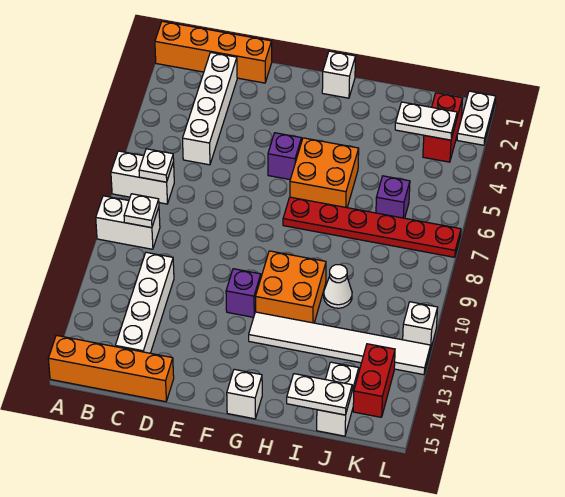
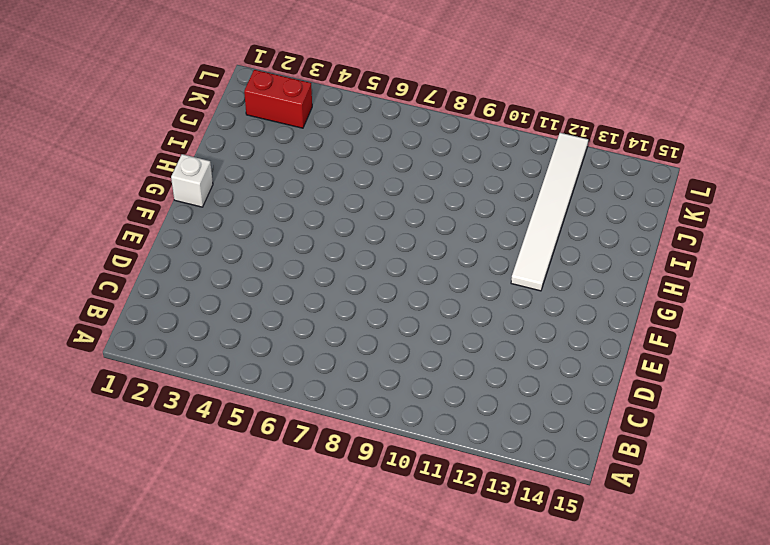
none -> orange 1x4 brick [155,21,272,83]
none -> white 1x2 brick [111,151,174,204]
none -> white 1x2 brick [96,196,160,249]

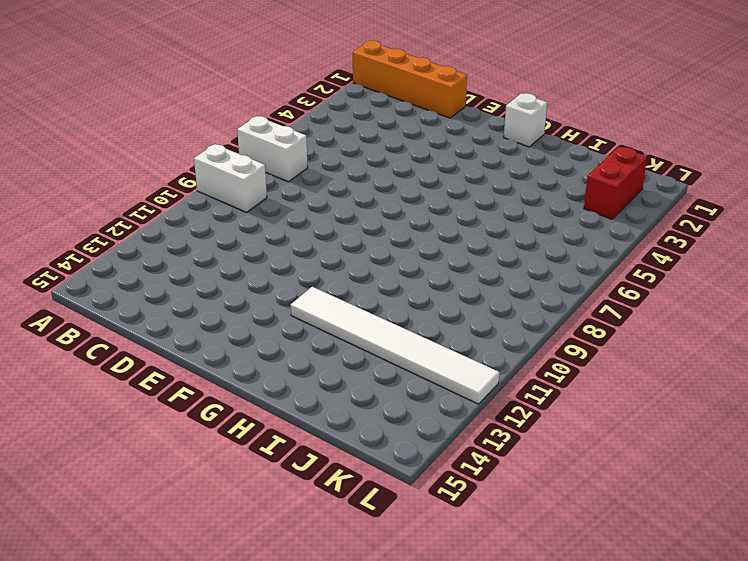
none -> orange 1x4 brick [48,335,174,402]
none -> white 1x4 brick [183,52,237,165]
none -> white 1x4 brick [115,252,174,353]

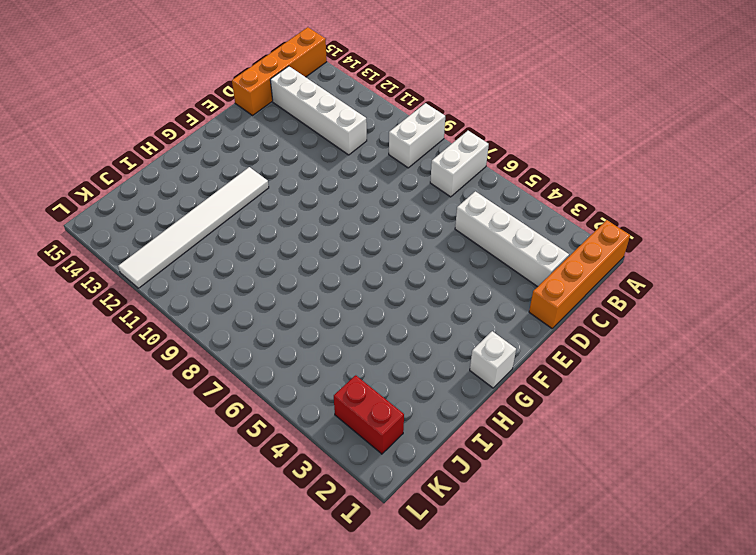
none -> purple 1x1 brick [268,133,302,179]
none -> purple 1x1 brick [226,269,261,317]
none -> orange 2x2 brick [290,138,359,208]

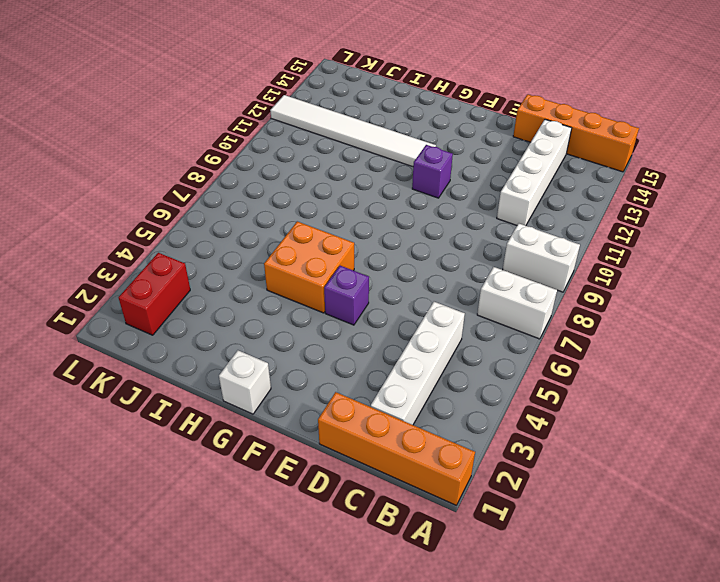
none -> red 1x6 plate [283,197,461,257]
none -> orange 2x2 brick [255,251,326,323]
none -> white 1x1 brick [227,369,262,419]

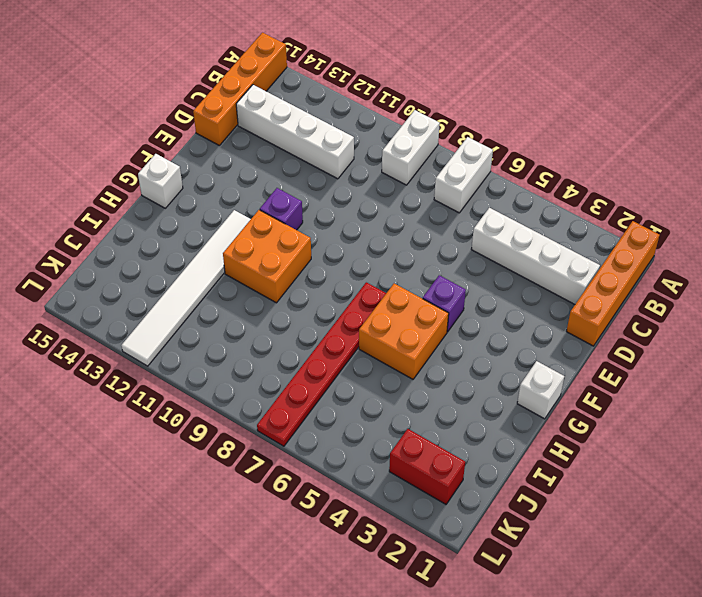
none -> white 1x1 cone [324,265,352,308]
none -> purple 1x1 brick [376,176,410,218]
none -> white 1x2 brick [317,362,359,436]

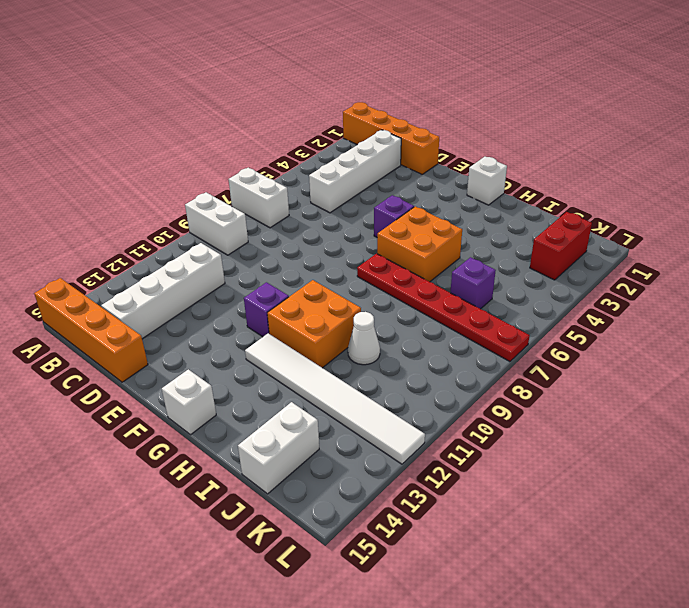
none -> red 1x2 brick [353,344,395,417]
none -> white 1x2 plate [457,91,496,145]
none -> white 1x1 brick [403,302,438,351]

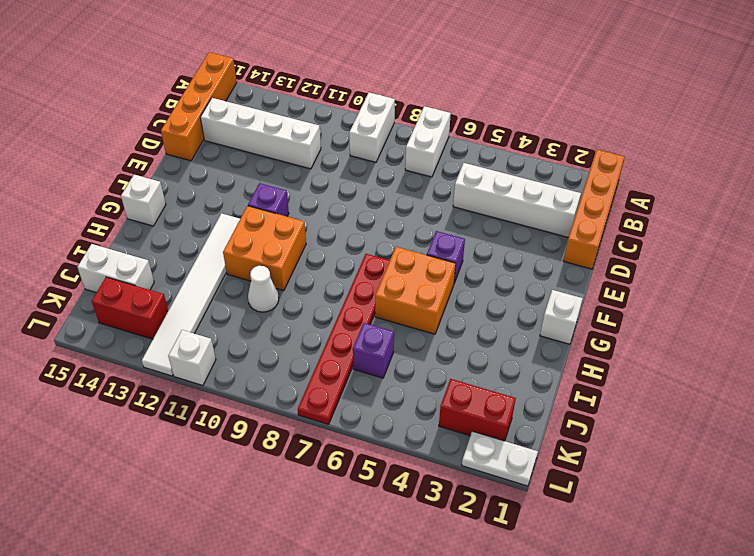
none -> white 1x1 plate [139,149,174,182]
none -> white 1x1 plate [124,194,159,228]
none -> white 1x2 plate [287,374,352,415]

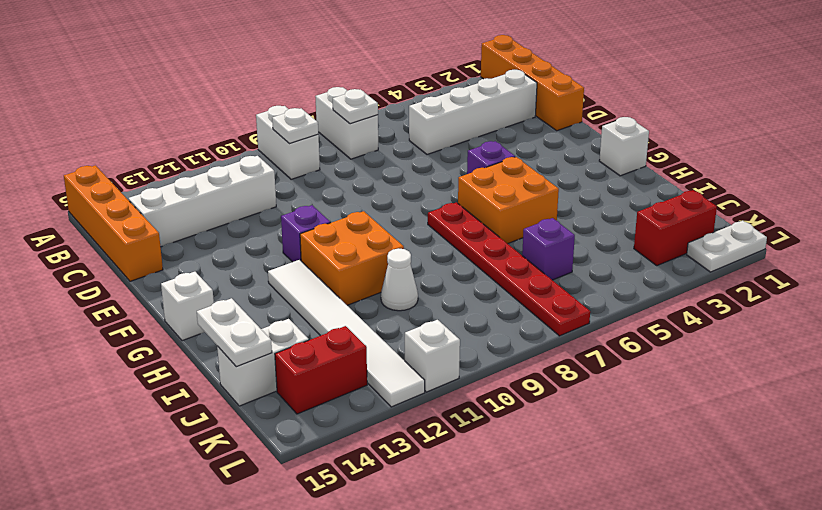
none -> white 1x2 plate [395,102,457,140]

